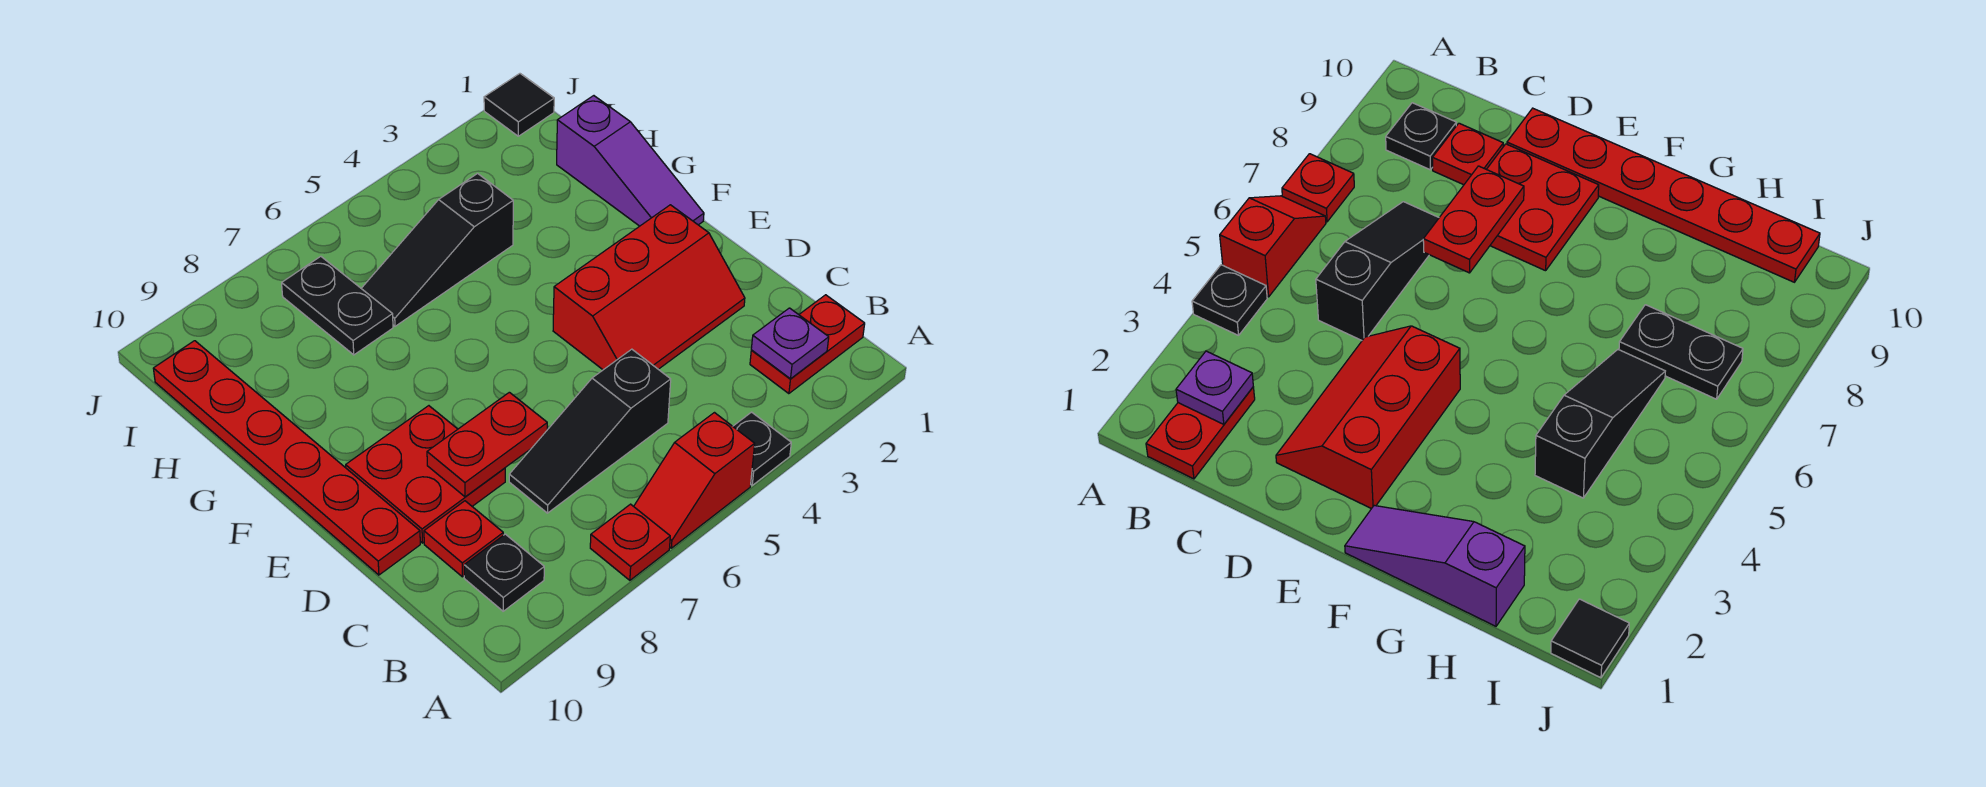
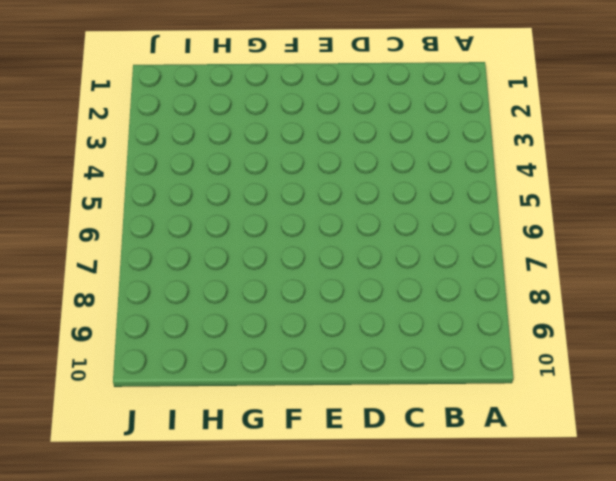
none -> black 1x1 plate [733,412,791,485]
none -> red 1x2 slope [634,413,755,548]
none -> red 1x1 plate [590,504,670,580]

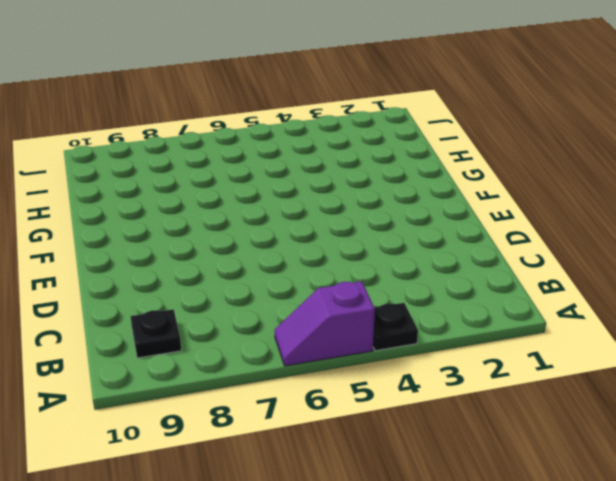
purple 1x2 slope [275,281,375,366] -> red 1x2 slope [634,413,755,548]
none -> red 1x1 plate [590,504,670,580]
none -> red 1x2 plate [750,295,865,394]
none -> black 1x3 slope [509,349,671,513]

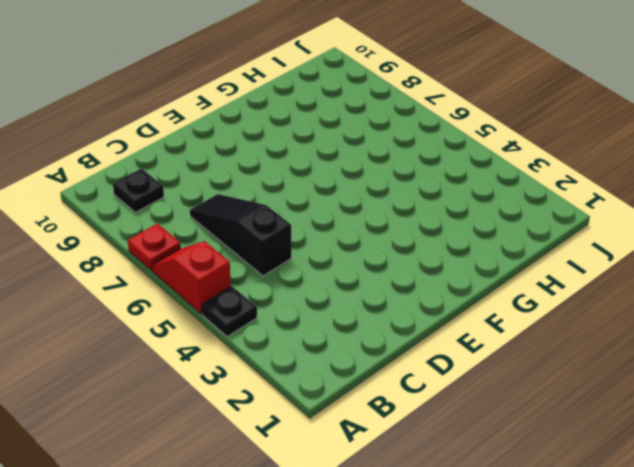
none -> red 1x2 plate [750,295,865,394]
none -> red 1x1 plate [424,501,503,577]
none -> red 2x3 slope [553,205,745,370]

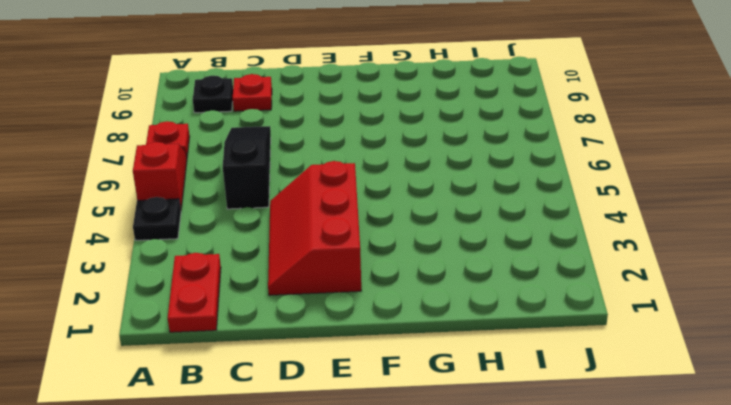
none -> red 2x2 plate [346,406,505,543]
none -> red 1x6 plate [153,341,420,575]
none -> purple 1x3 slope [557,96,704,226]

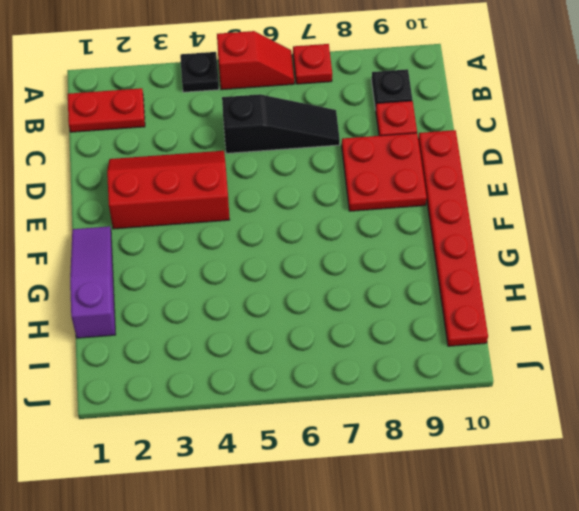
none -> black 1x3 slope [361,174,513,326]
none -> black 1x2 plate [282,256,393,355]
none -> black 1x1 tile [484,74,554,136]

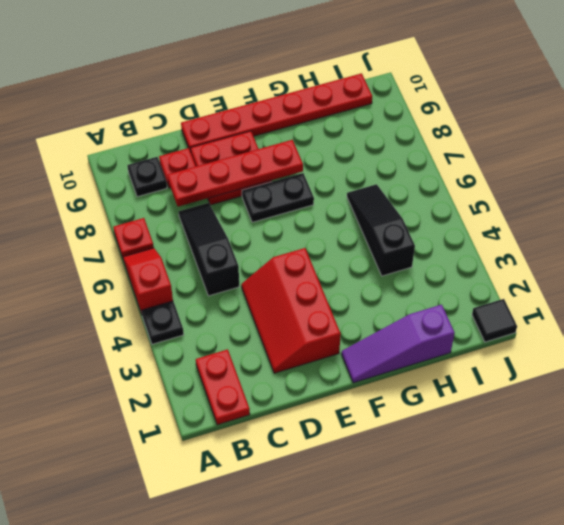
red 1x4 plate [168,140,303,206] -> red 1x2 plate [427,392,547,497]
black 1x2 plate [242,173,314,222] -> black 1x2 plate moved to [282,256,393,355]
none -> purple 1x1 plate [751,308,829,379]

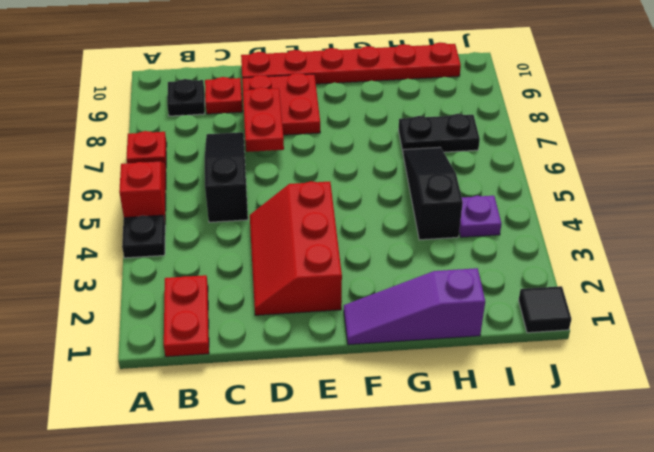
purple 1x1 plate [459,196,501,237] -> purple 1x1 plate moved to [751,308,829,379]

